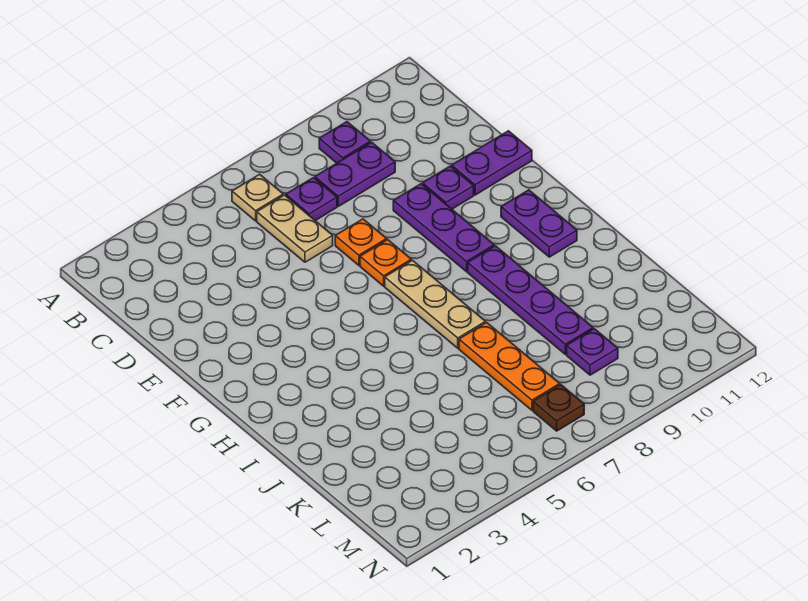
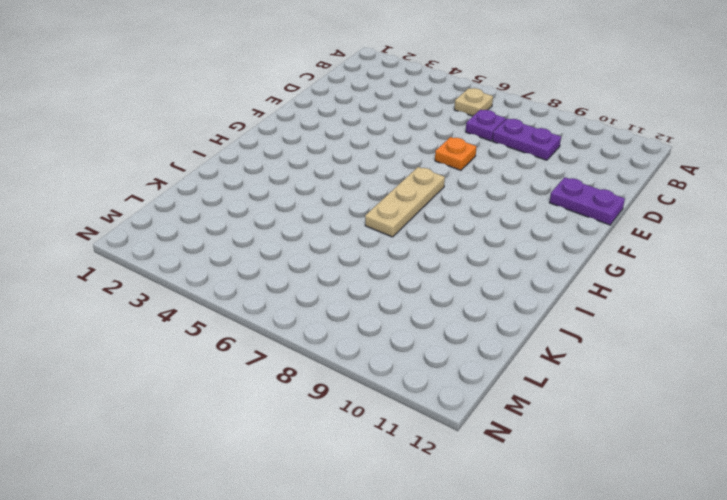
none -> purple 1x1 plate [319,122,371,163]
none -> tan 1x2 plate [257,195,333,262]
none -> purple 1x3 plate [393,184,494,272]

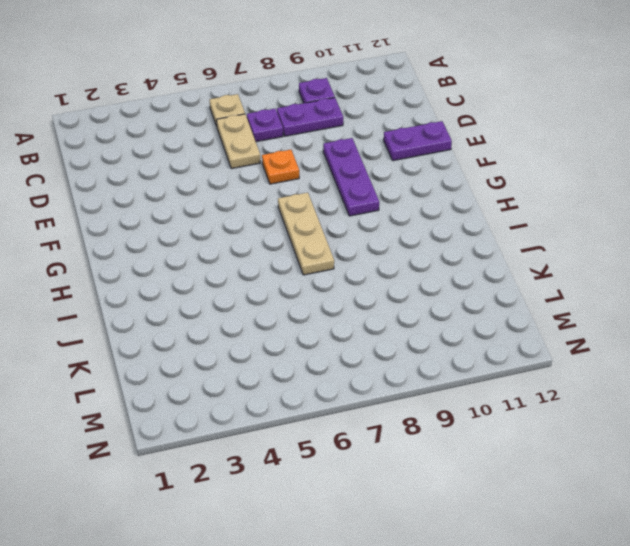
none -> purple 1x1 plate [423,166,474,209]
none -> orange 1x1 plate [360,240,411,286]
none -> purple 1x2 plate [501,190,577,257]

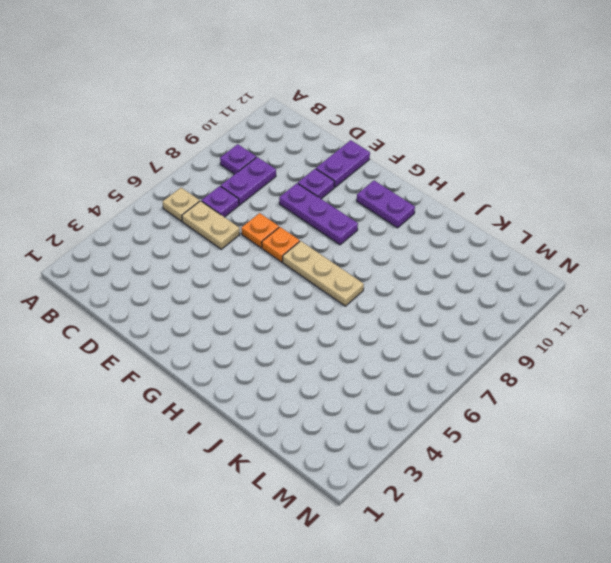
none -> purple 1x4 plate [468,246,593,354]
none -> orange 1x3 plate [459,322,560,410]
none -> purple 1x1 plate [567,329,618,375]

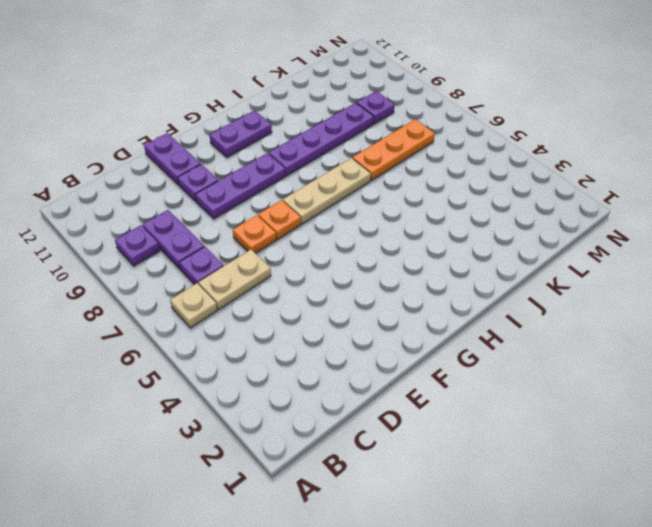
none -> brown 1x1 plate [533,385,584,431]

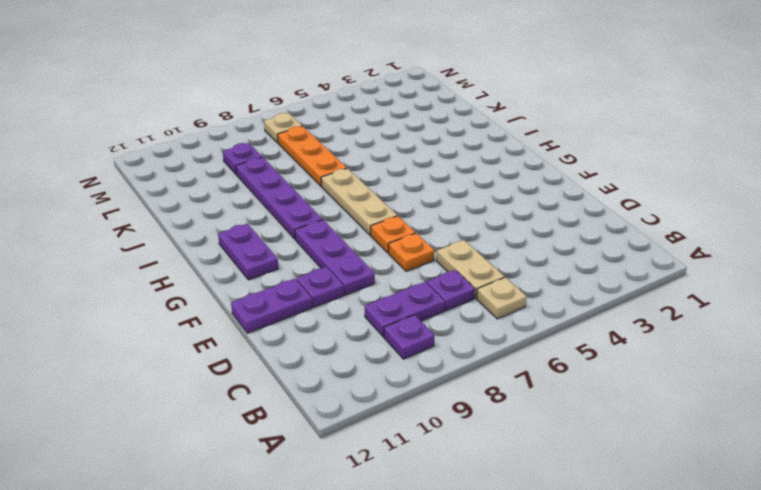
tan 1x1 plate [264,113,302,143] -> brown 1x1 plate [533,385,584,431]

